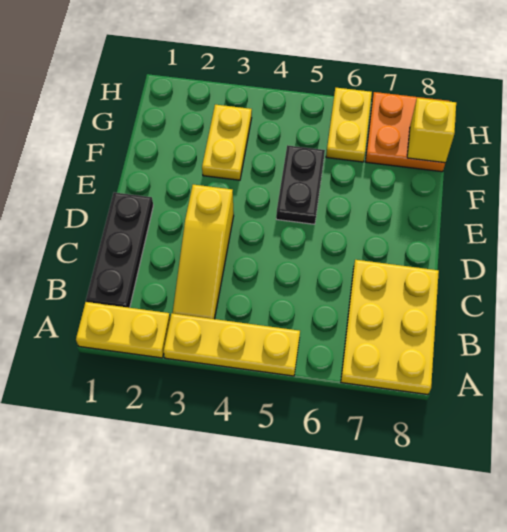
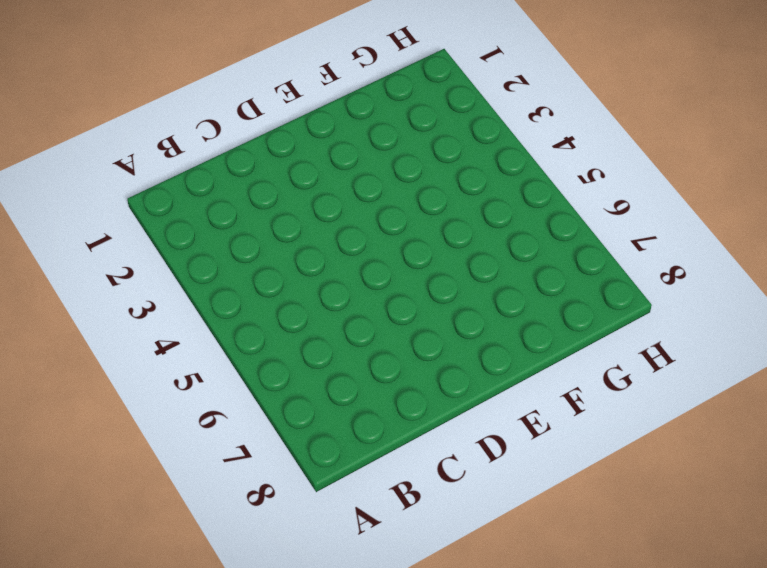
none -> yellow 1x2 plate [76,302,170,358]
none -> yellow 1x3 plate [164,313,300,376]

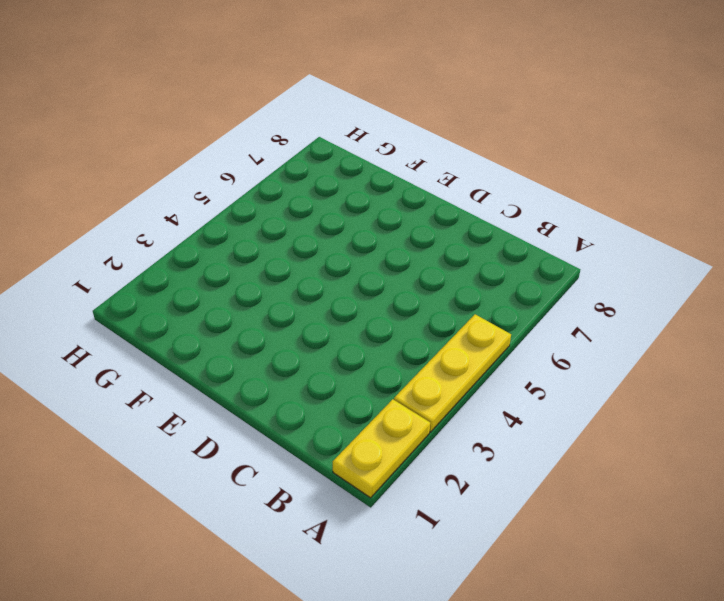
none -> yellow 2x3 plate [341,260,439,395]
none -> black 1x3 plate [86,192,153,308]

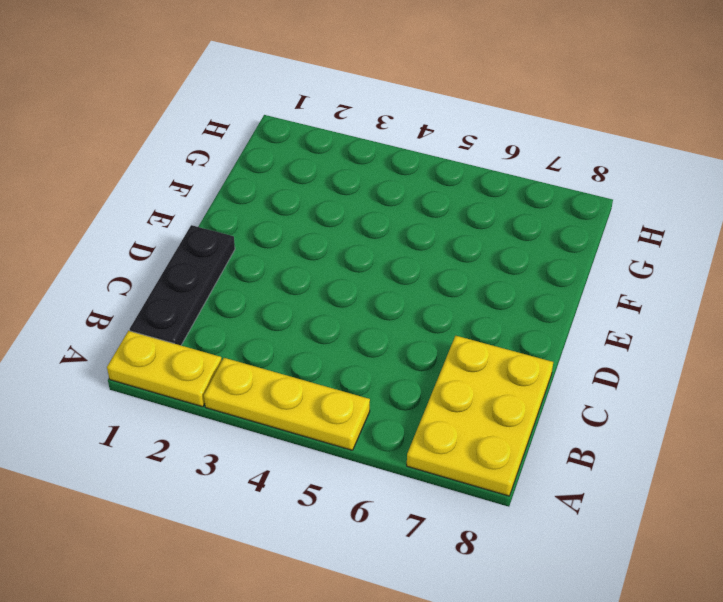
none -> yellow 1x3 slope [173,185,234,319]
none -> black 1x2 plate [276,145,325,224]

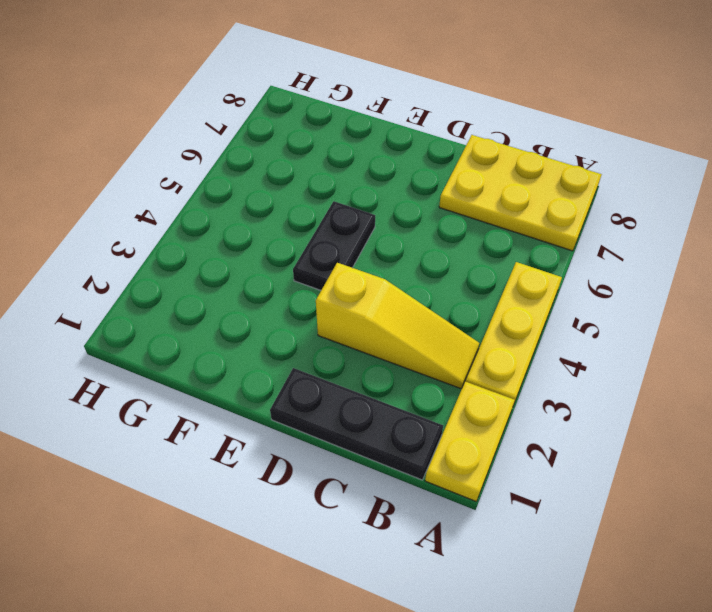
black 1x2 plate [293,201,375,290] -> black 1x2 plate turned to [276,145,325,224]
none -> yellow 1x2 plate [202,105,252,180]
none -> yellow 1x2 plate [326,88,372,162]

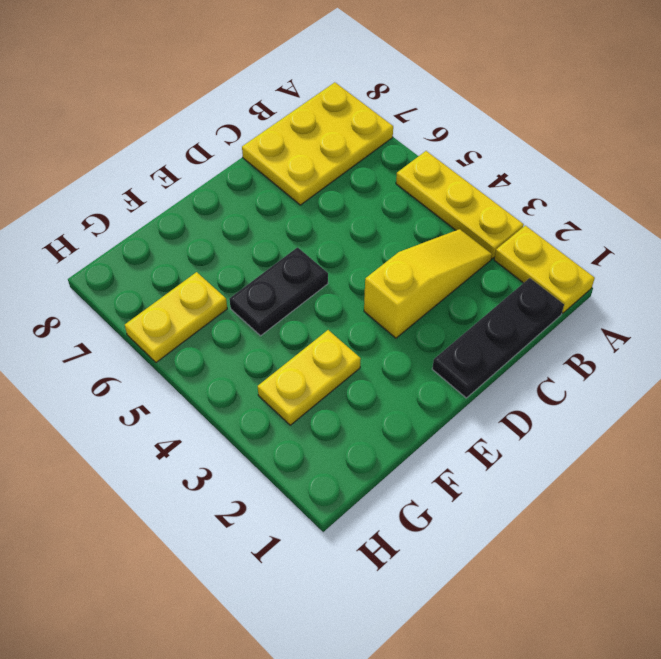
none -> orange 2x2 plate [365,92,447,172]
none -> yellow 1x1 brick [407,98,456,163]

